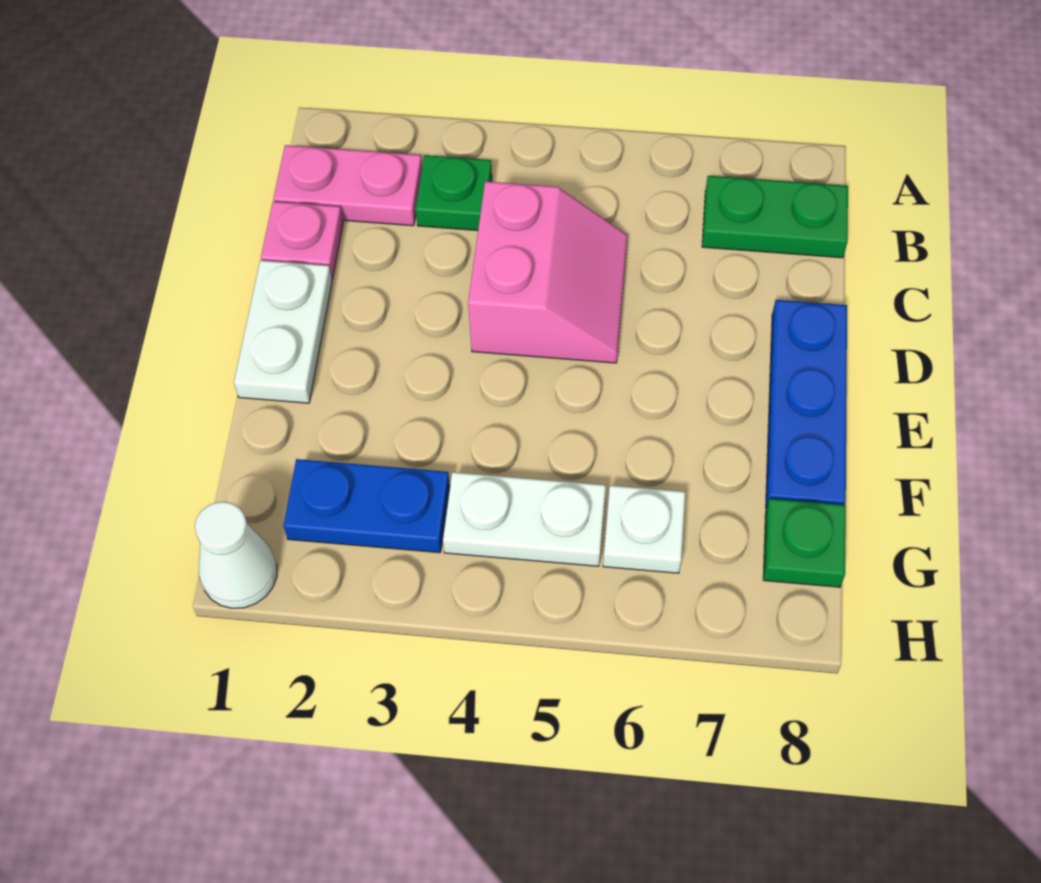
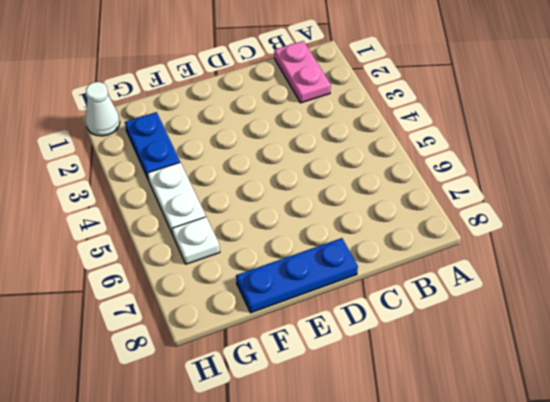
none -> green 1x1 plate [416,155,492,231]
none -> green 1x2 plate [702,176,848,258]
none -> pink 1x1 plate [261,202,343,279]

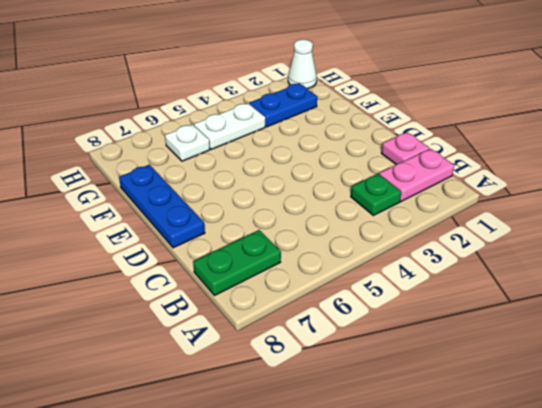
none -> pink 2x2 slope [468,181,627,363]
none -> white 1x2 plate [234,260,332,403]
none -> green 1x1 plate [763,499,846,587]

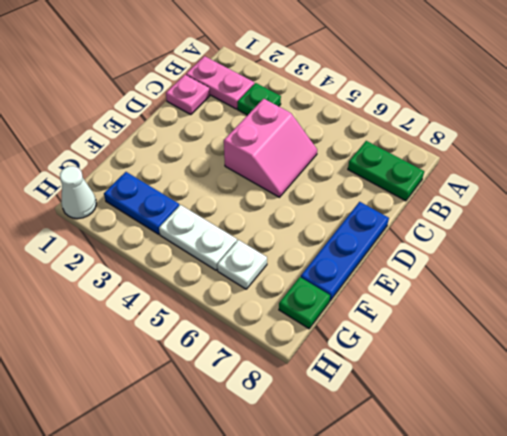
none -> white 1x2 plate [234,260,332,403]

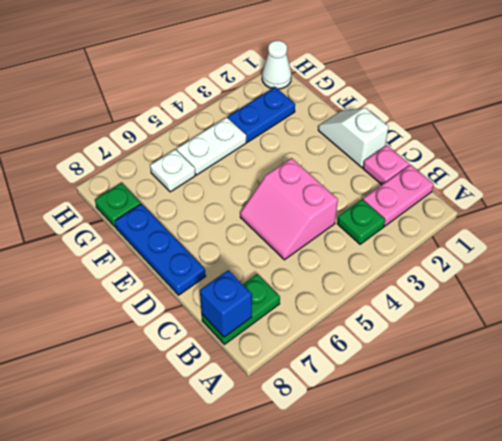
blue 1x1 brick [200,270,252,337] -> none
white 1x2 slope [318,108,389,168] -> white 1x2 plate [234,260,332,403]

